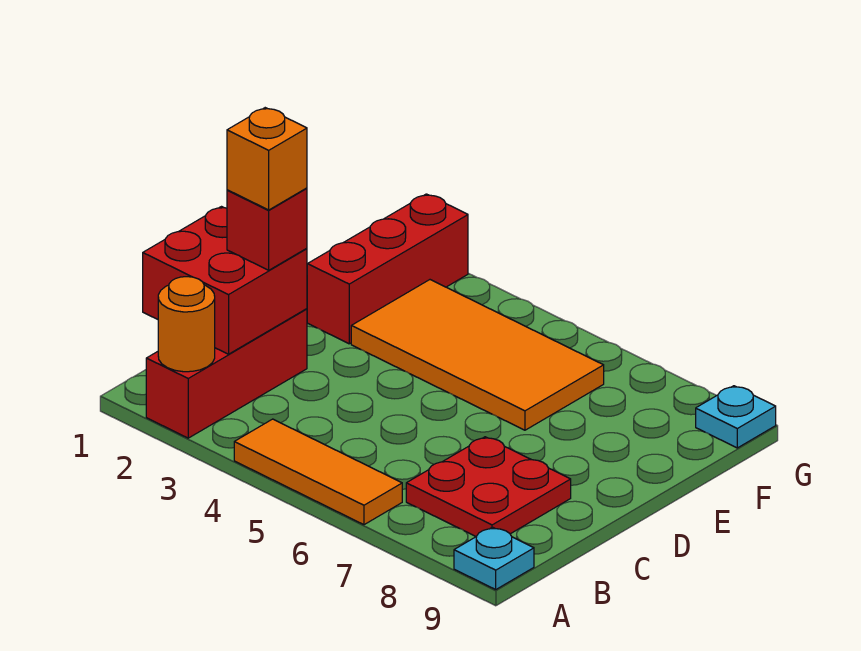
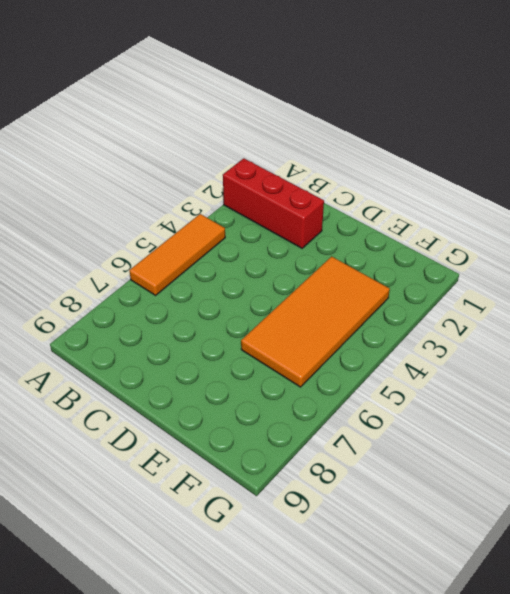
none -> cyan 1x1 plate [454,527,534,589]
none -> red 2x2 plate [406,437,571,536]

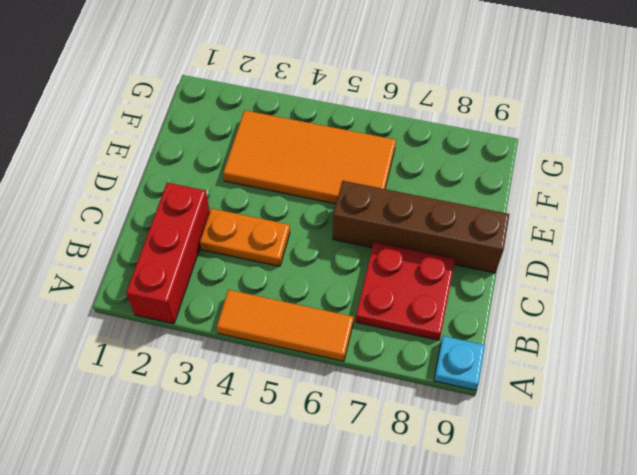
orange 1x2 plate [200,208,290,266] -> none
brown 1x4 brick [333,181,510,273] -> none
none -> red 1x3 brick [307,194,468,344]
none -> cyan 1x1 plate [696,386,776,448]

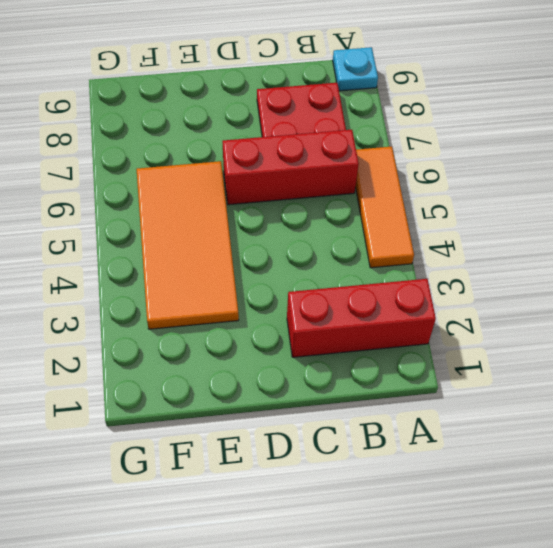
red 1x3 brick [223,130,359,205] -> red 1x3 brick moved to [307,194,468,344]
none -> cyan 1x1 plate [696,386,776,448]
none -> orange 1x1 round brick [158,277,215,372]

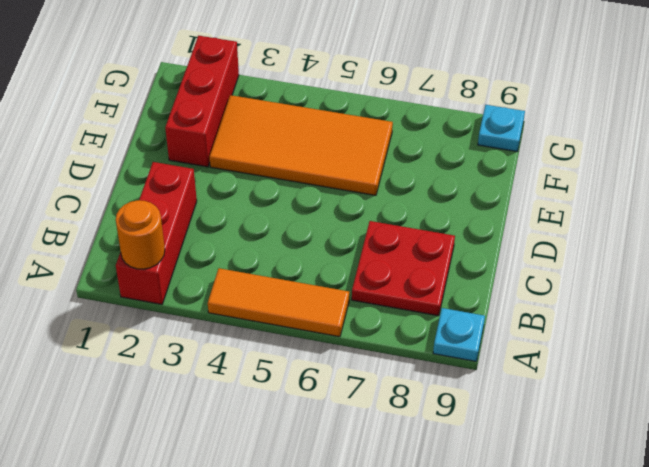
none -> red 2x2 brick [143,207,307,354]
none -> red 1x1 brick [227,188,307,270]

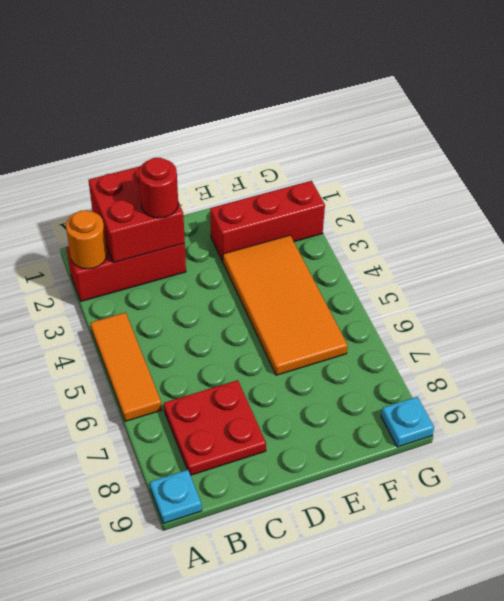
red 1x1 round brick [139,158,178,218] -> red 1x1 brick [227,188,307,270]
none -> orange 1x1 brick [227,108,307,210]

